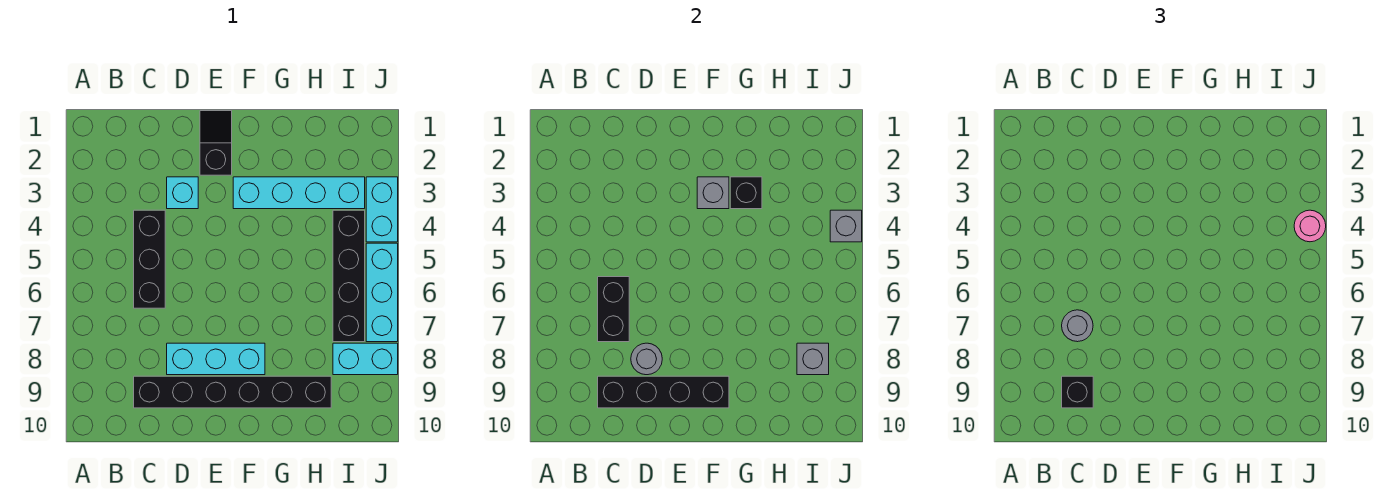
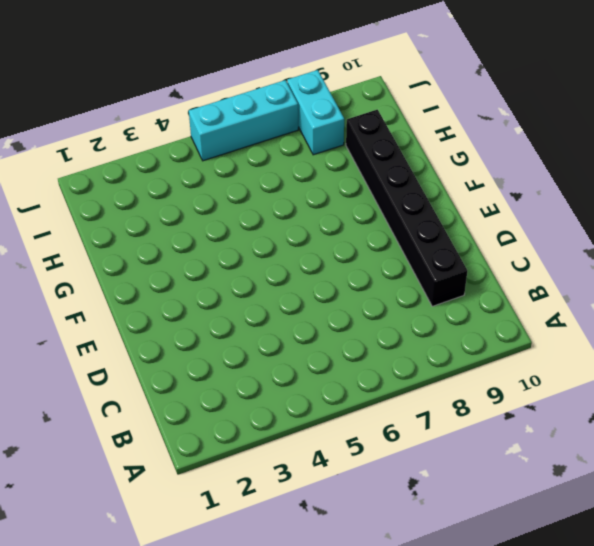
none -> black 1x3 brick [134,210,165,308]
none -> cyan 1x1 brick [167,177,198,209]
none -> cyan 1x3 brick [167,343,265,375]

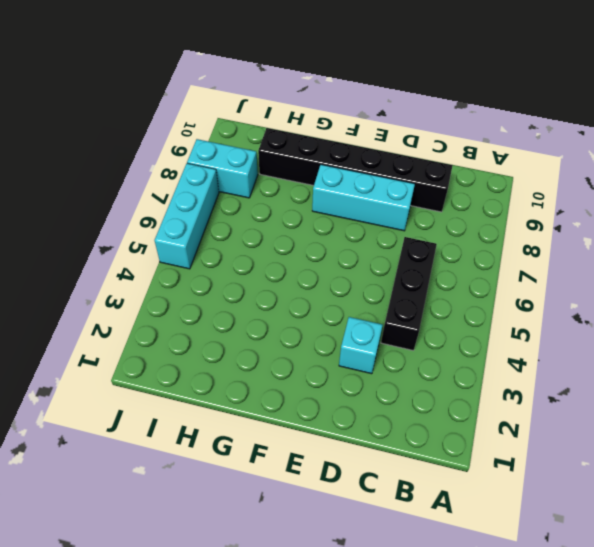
none -> black 1x2 slope [200,111,232,175]
none -> cyan 1x4 brick [233,177,365,209]
none -> black 1x4 brick [333,210,365,342]

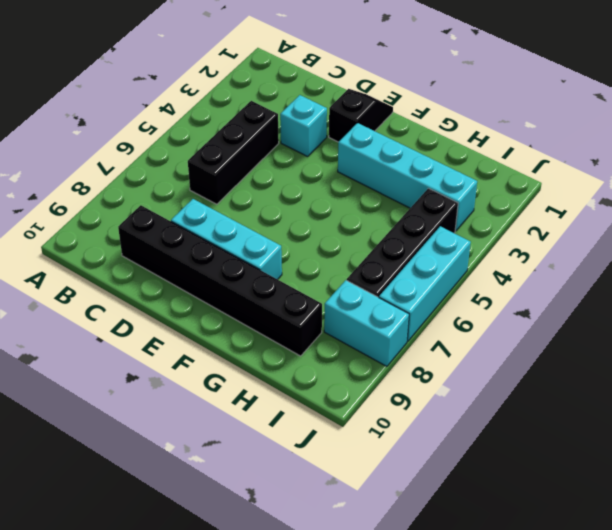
none -> cyan 1x2 brick [366,177,398,242]
none -> black 1x2 brick [598,277,629,342]
none -> black 1x4 brick [598,376,729,408]

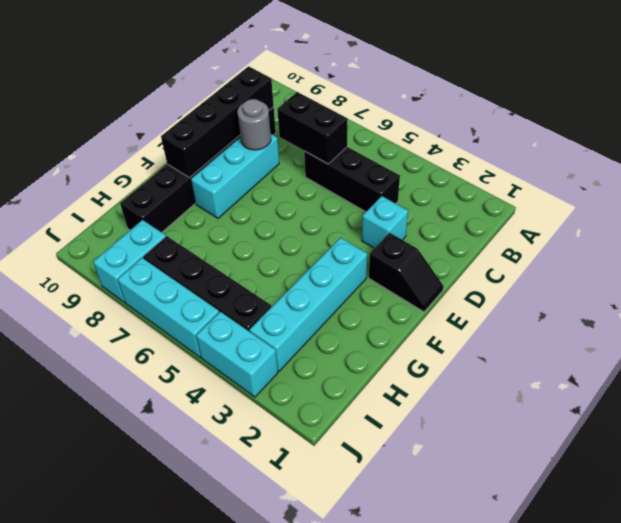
none -> grey 1x1 brick [697,177,729,209]
none -> black 1x1 brick [730,177,762,209]
none -> grey 1x1 brick [797,343,829,375]

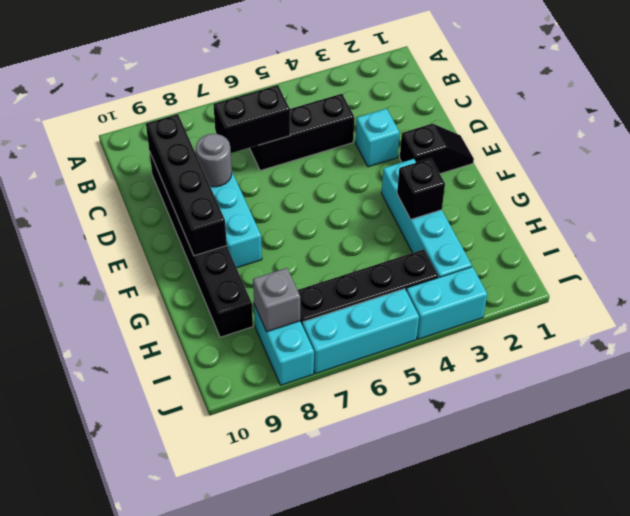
none -> grey 1x1 brick [697,177,729,209]
none -> grey 1x1 brick [830,210,862,242]
none -> grey 1x1 round brick [1062,310,1093,342]

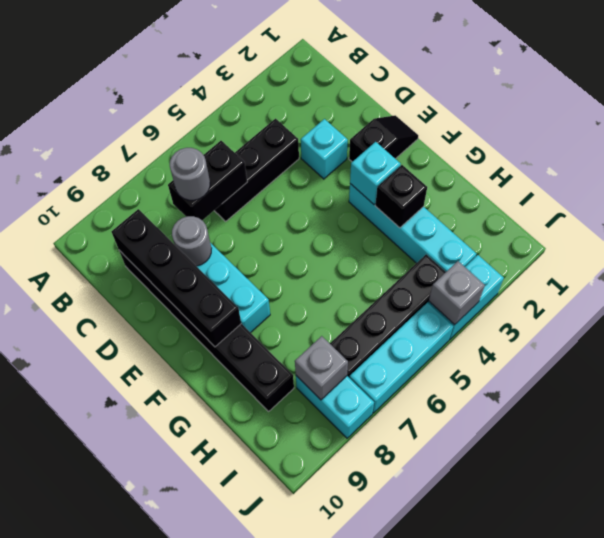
cyan 1x1 brick [350,142,401,204] -> grey 1x1 brick [697,177,729,209]
none -> black 1x1 brick [1062,376,1093,408]
none -> pink 1x1 round brick [1294,210,1326,242]

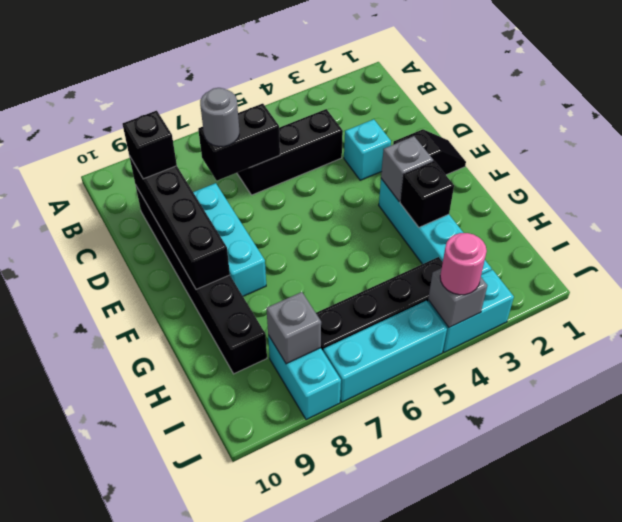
none -> grey 1x1 round brick [631,343,662,375]

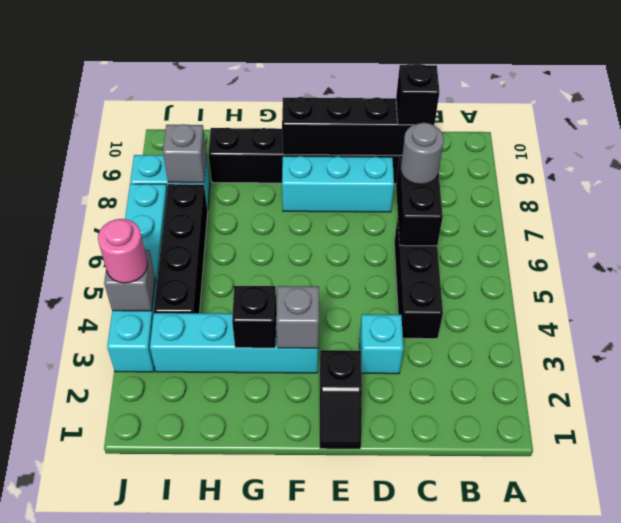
none -> grey 1x1 round brick [631,343,662,375]

